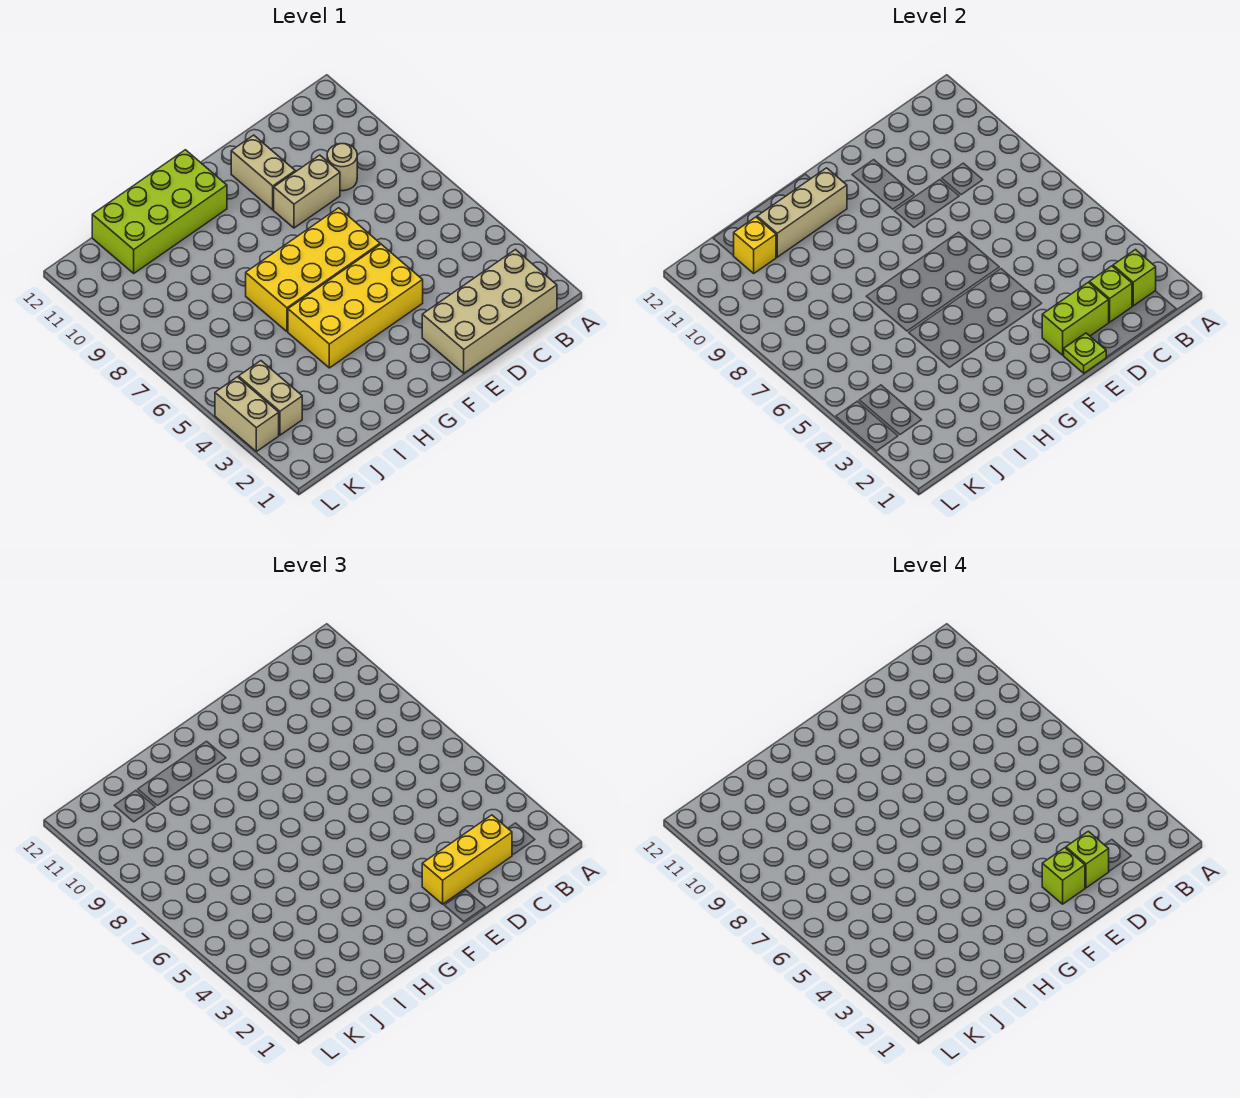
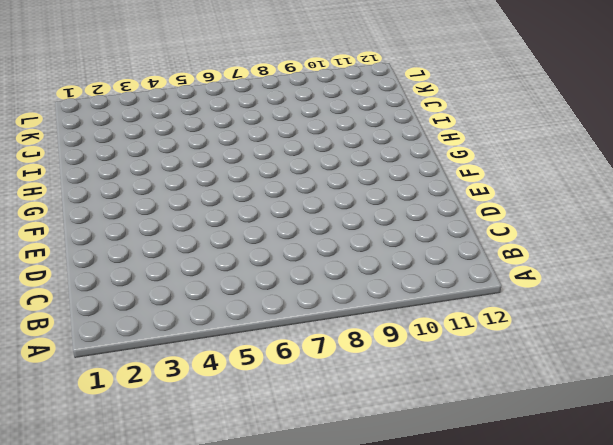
none -> tan 2x4 brick [422,250,557,373]
none -> tan 1x1 round brick [327,144,357,191]
none -> tan 1x2 brick [274,155,340,228]

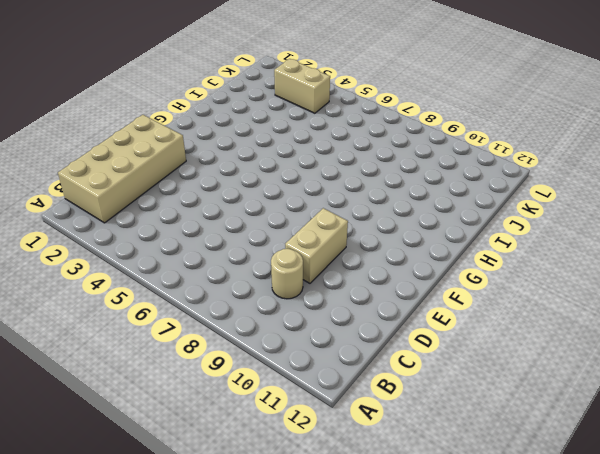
none -> yellow 2x4 brick [288,244,423,368]
none -> yellow 2x4 brick [246,208,380,331]
none -> tan 1x2 brick [231,135,295,210]

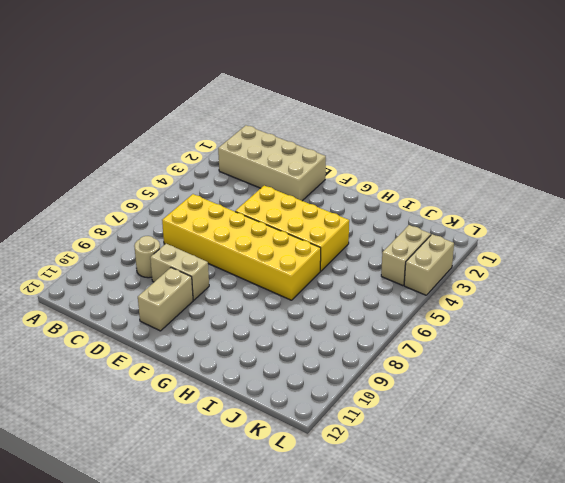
yellow 2x6 brick [162,194,321,300] -> yellow 2x4 brick [246,208,380,331]
none -> lime 2x4 brick [92,150,227,273]
none -> lime 1x1 brick [1113,250,1156,306]
none -> lime 1x1 brick [1089,266,1132,322]

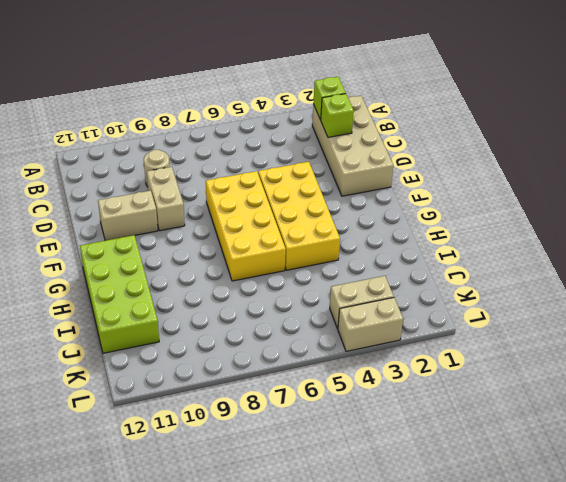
none -> lime 1x2 brick [1042,282,1109,355]
none -> lime 1x1 plate [1063,333,1106,373]
none -> tan 1x3 brick [757,168,847,257]

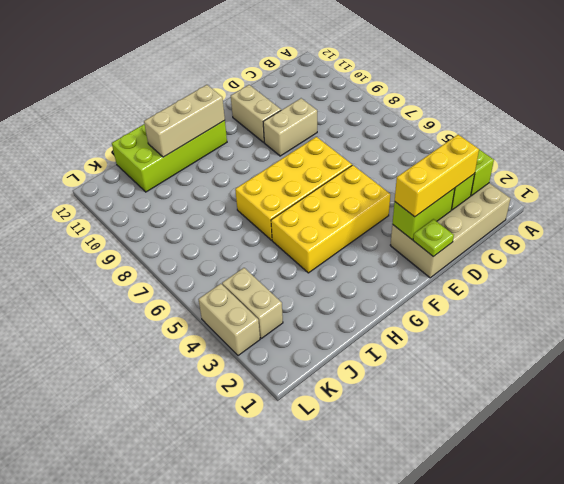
none -> tan 1x1 round brick [327,144,357,191]
none -> yellow 1x1 brick [734,217,776,273]
none -> lime 1x1 brick [1066,831,1109,888]

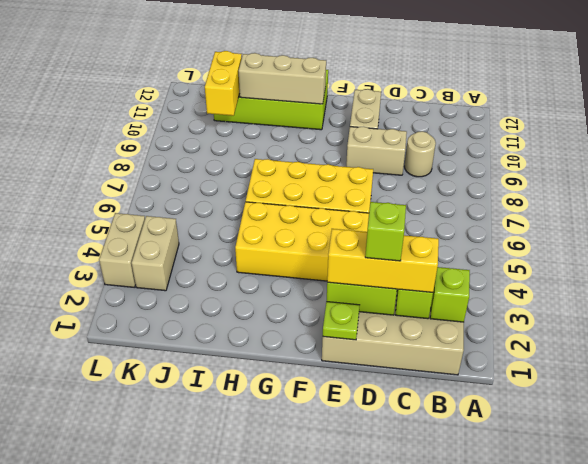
yellow 1x2 brick [205,51,242,116] -> yellow 1x1 brick [734,217,776,273]
none -> lime 1x1 brick [1042,848,1085,904]

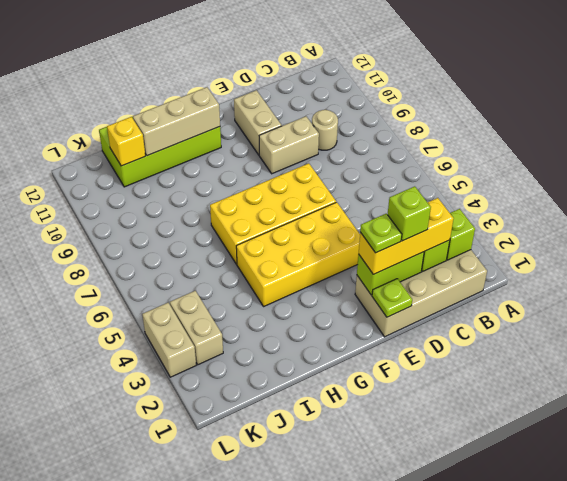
lime 1x1 plate [360,214,402,253] -> lime 1x1 brick [1042,848,1085,904]

